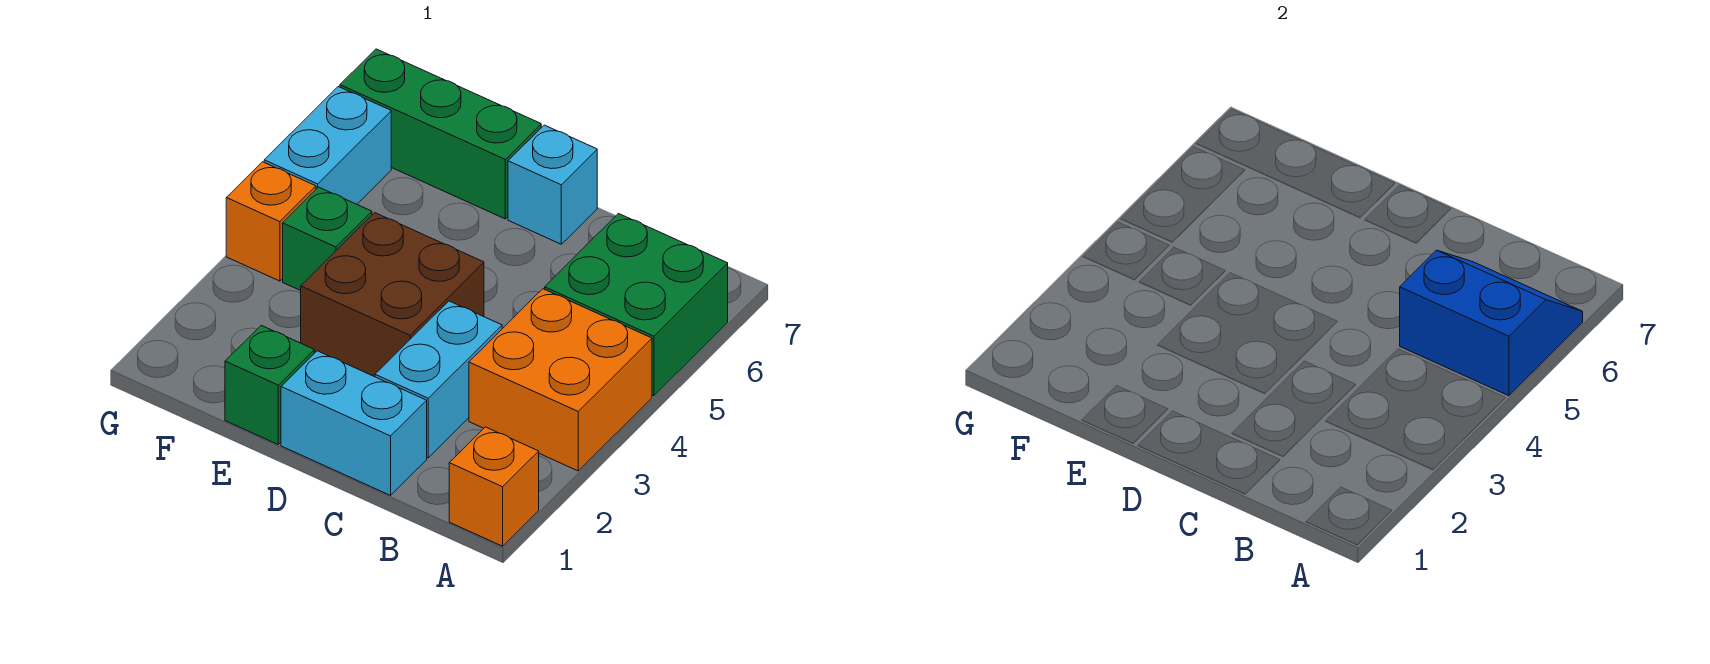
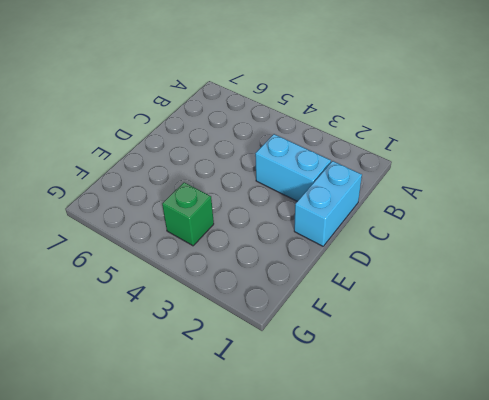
none -> orange 1x1 brick [449,427,539,546]
none -> orange 2x2 brick [469,289,652,471]
none -> green 2x2 brick [545,214,728,396]

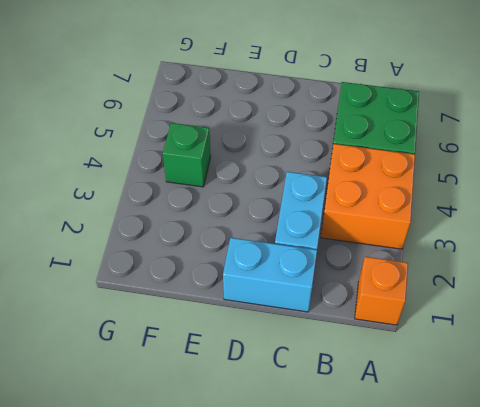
none -> brown 2x2 brick [301,213,484,377]
none -> cyan 1x1 brick [508,125,597,244]
none -> green 1x1 brick [225,325,314,444]

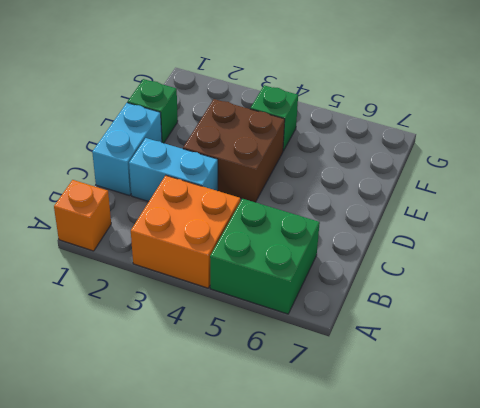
none -> cyan 1x1 brick [508,125,597,244]
none -> green 1x3 brick [340,49,541,219]
none -> orange 1x1 brick [226,162,316,281]

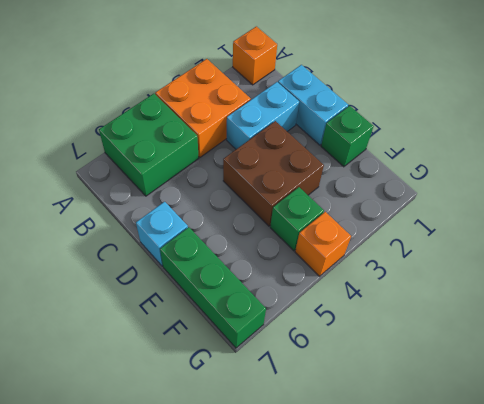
none -> cyan 1x2 brick [264,87,391,204]
none -> blue 2x2 slope [1400,250,1583,396]

